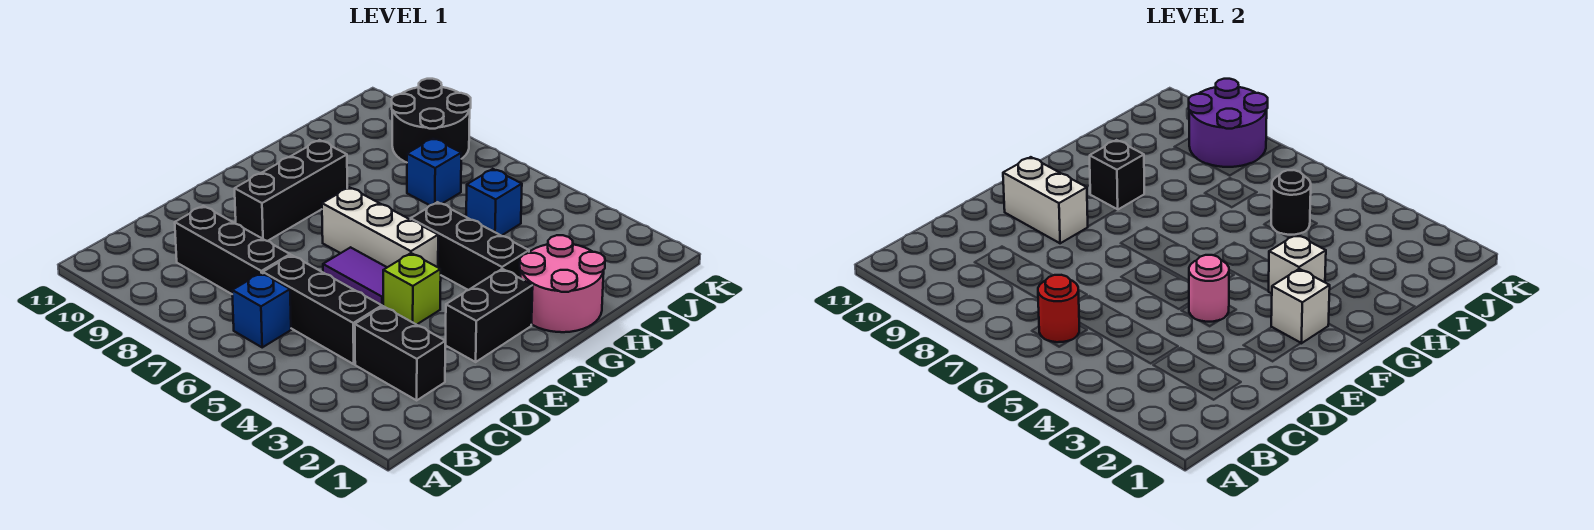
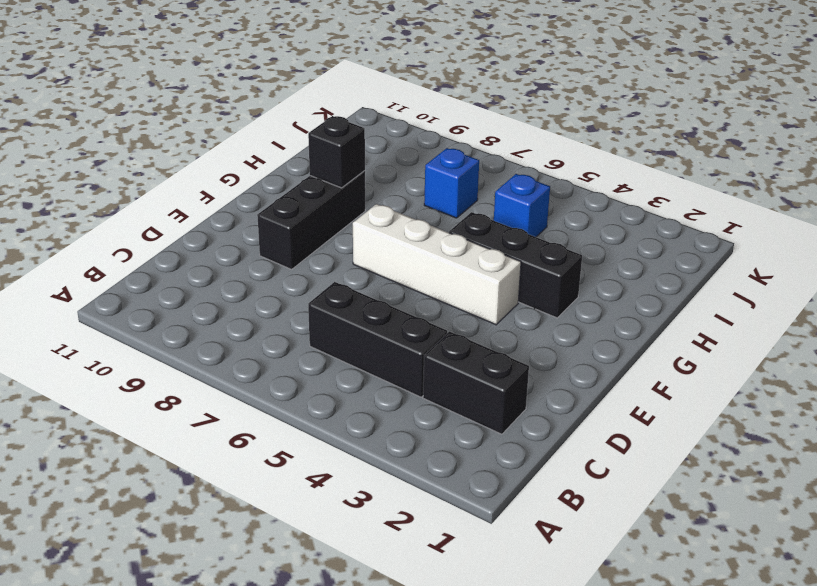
white 1x4 brick [353,204,521,325] -> white 1x3 brick [322,187,438,267]
none -> blue 1x1 brick [232,273,291,347]
none -> black 1x3 brick [175,206,290,294]
none -> black 1x2 brick [445,269,533,362]

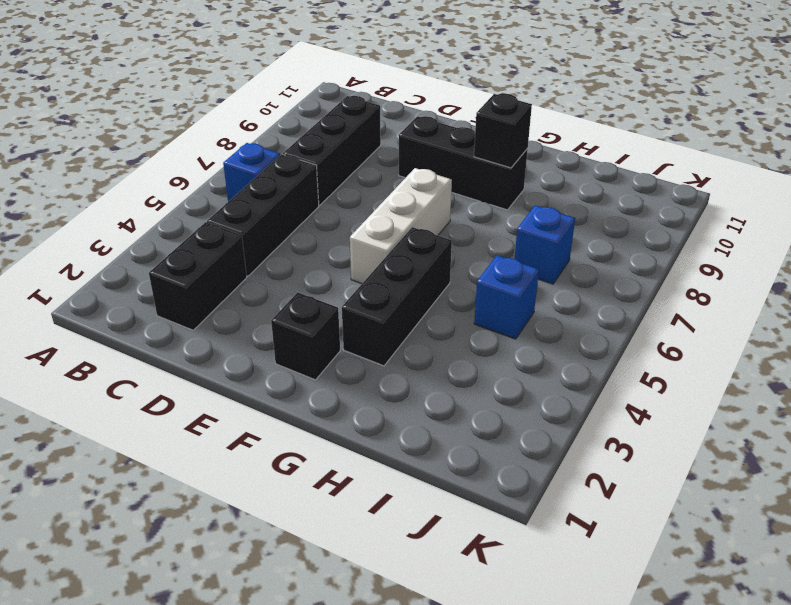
black 1x1 brick [271,292,340,380] -> black 1x2 brick [445,269,533,362]
none -> lime 1x1 brick [383,253,441,325]
none -> purple 1x2 tile [323,247,387,307]
none -> pink 2x2 round brick [520,235,605,332]

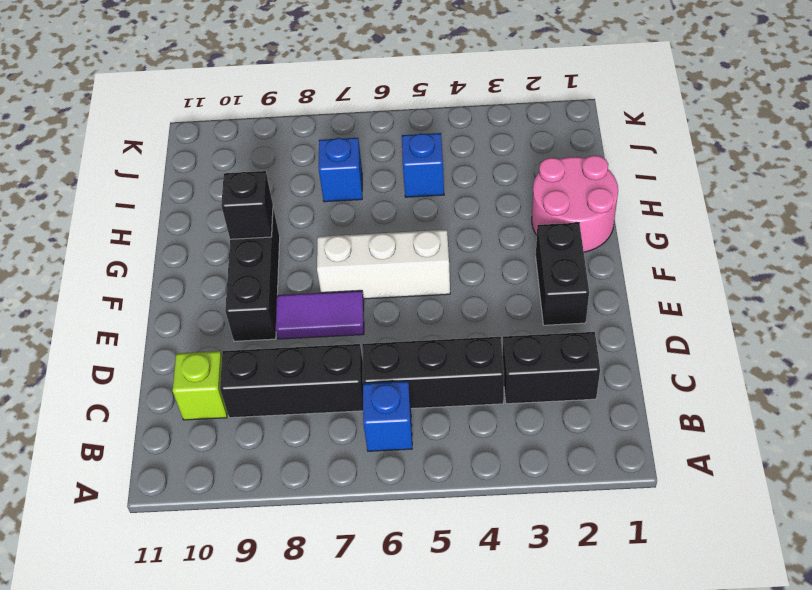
lime 1x1 brick [173,351,227,420] -> lime 1x1 brick moved to [383,253,441,325]
purple 1x2 tile [276,291,364,339] -> purple 1x2 tile moved to [323,247,387,307]
none -> black 1x3 brick [411,202,529,290]
none -> black 2x2 round brick [392,79,471,162]
none -> red 1x1 round brick [1038,275,1079,342]

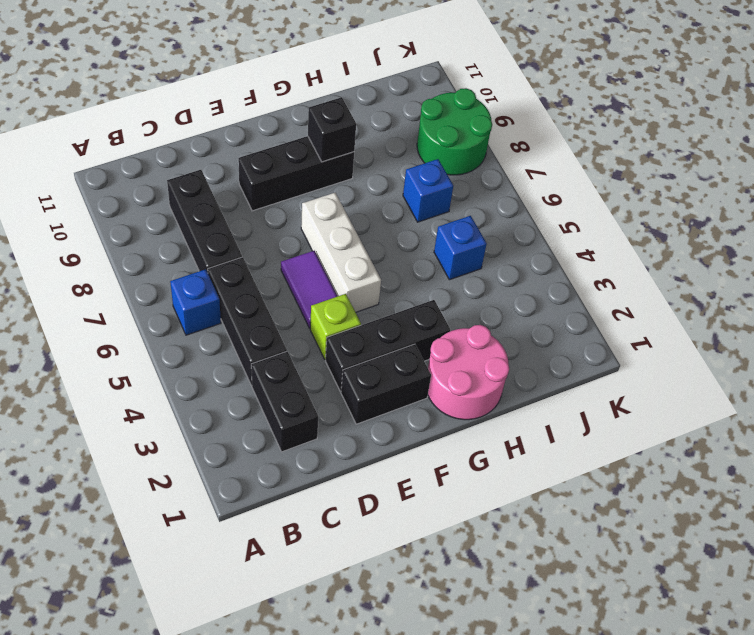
black 1x3 brick [325,300,450,392] -> black 1x3 brick turned to [411,202,529,290]
green 2x2 round brick [417,88,492,175] -> black 2x2 round brick [392,79,471,162]
none -> red 1x1 round brick [1038,275,1079,342]
none -> pink 1x1 round brick [1189,255,1229,322]
none -> white 1x2 brick [1003,157,1088,243]

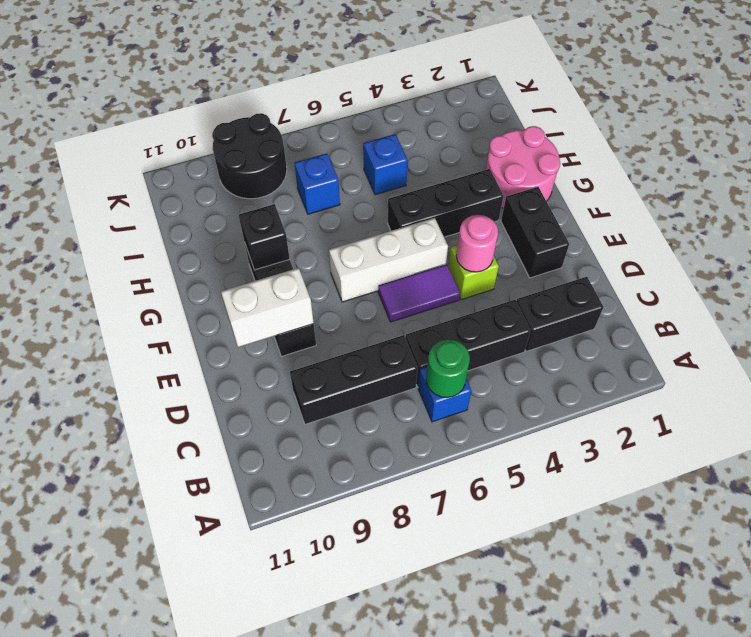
green 1x1 round brick [426,339,470,397] -> red 1x1 round brick [1038,275,1079,342]
none -> white 1x1 brick [1271,269,1330,343]
none -> white 1x1 brick [1269,235,1326,293]
none -> black 1x1 round brick [1271,170,1311,235]

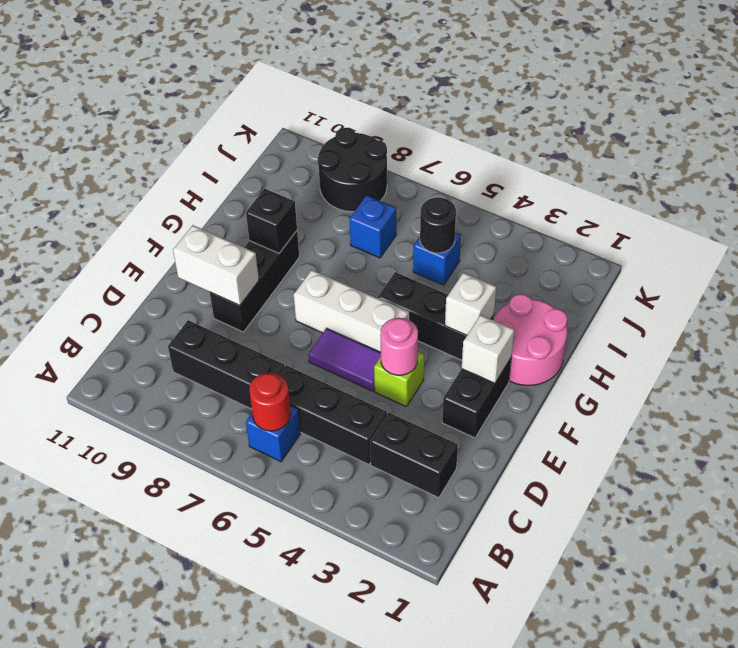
none -> purple 2x2 round brick [1189,79,1268,167]

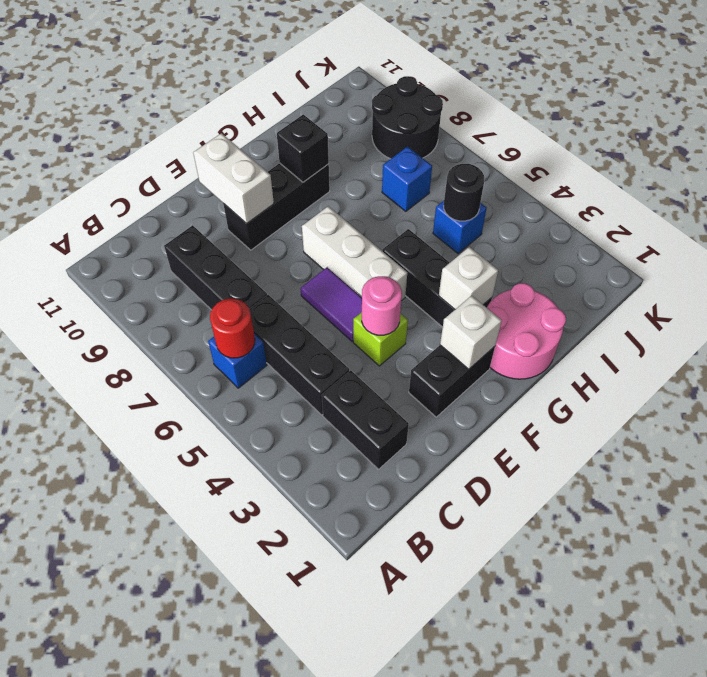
none -> purple 2x2 round brick [1189,79,1268,167]

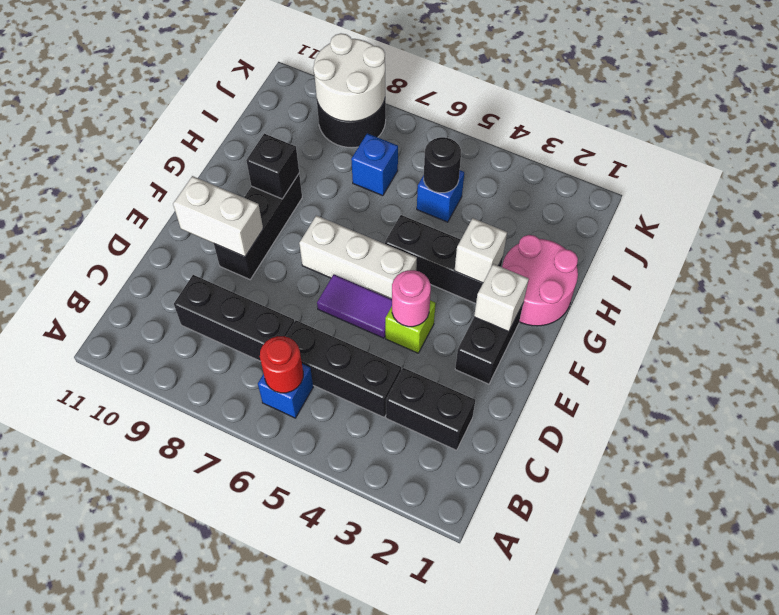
white 2x2 round brick [313,33,385,122] -> purple 2x2 round brick [1189,79,1268,167]

